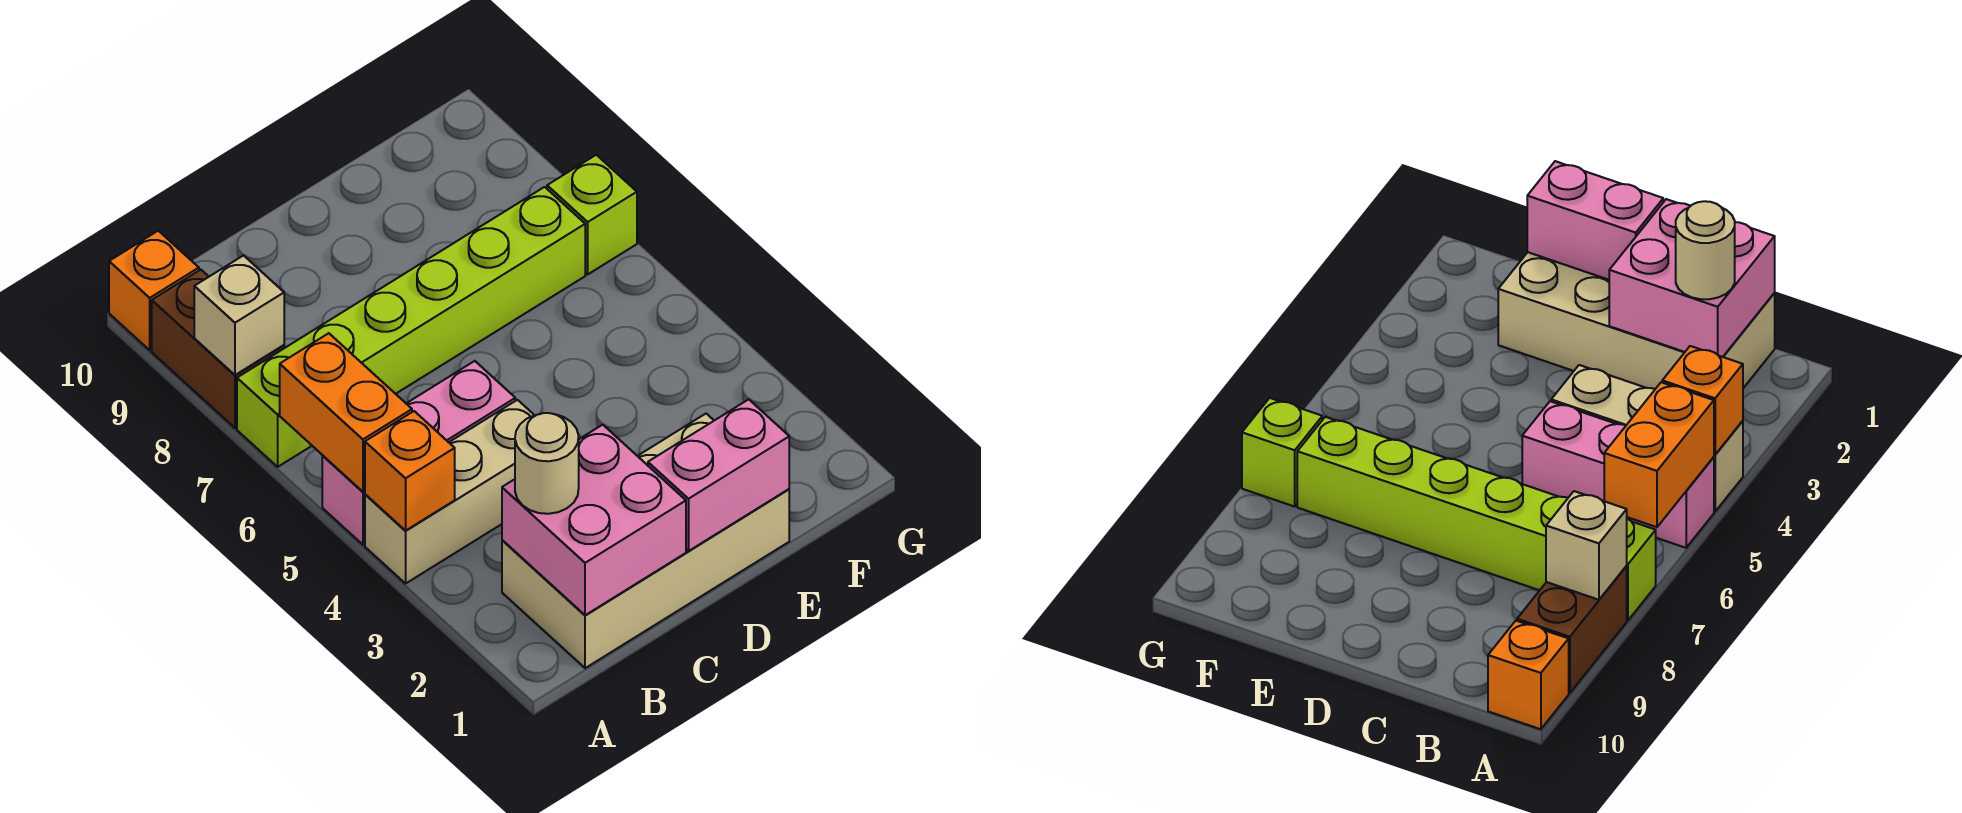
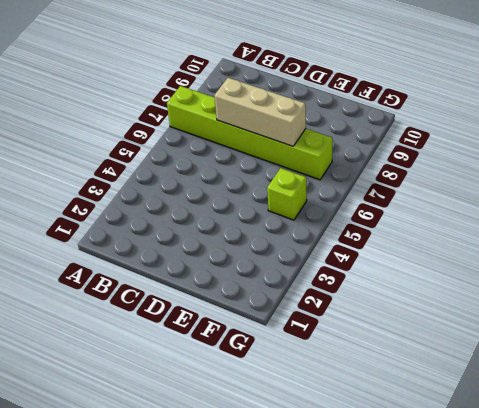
tan 1x3 brick [214,78,306,146] -> tan 1x3 brick moved to [365,400,534,583]
lime 1x1 brick [267,168,307,220] -> lime 1x1 brick moved to [547,155,637,274]
none -> pink 1x3 brick [322,361,515,545]
none -> brown 1x2 brick [152,270,284,428]
none -> orange 1x1 brick [109,231,199,350]

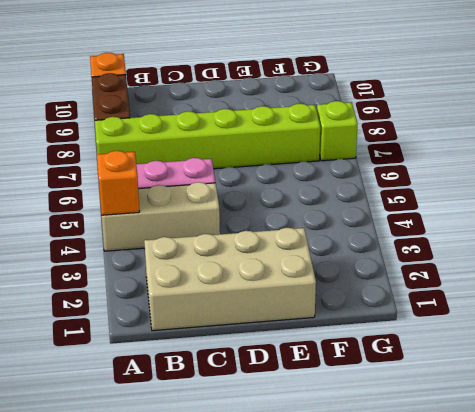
none -> orange 1x2 brick [280,333,412,492]
none -> tan 1x1 brick [194,256,284,375]
none -> pink 2x2 brick [502,425,686,615]

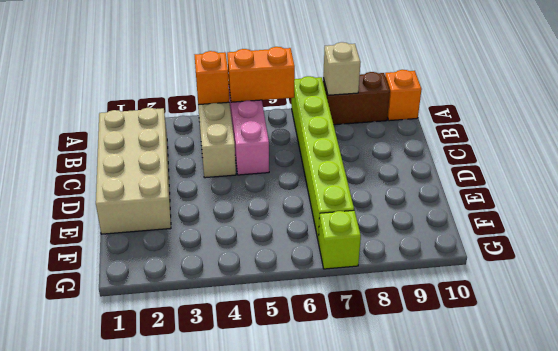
none -> pink 2x2 brick [502,425,686,615]
none -> pink 1x2 brick [648,399,789,551]
none -> tan 1x1 round brick [515,413,579,514]

